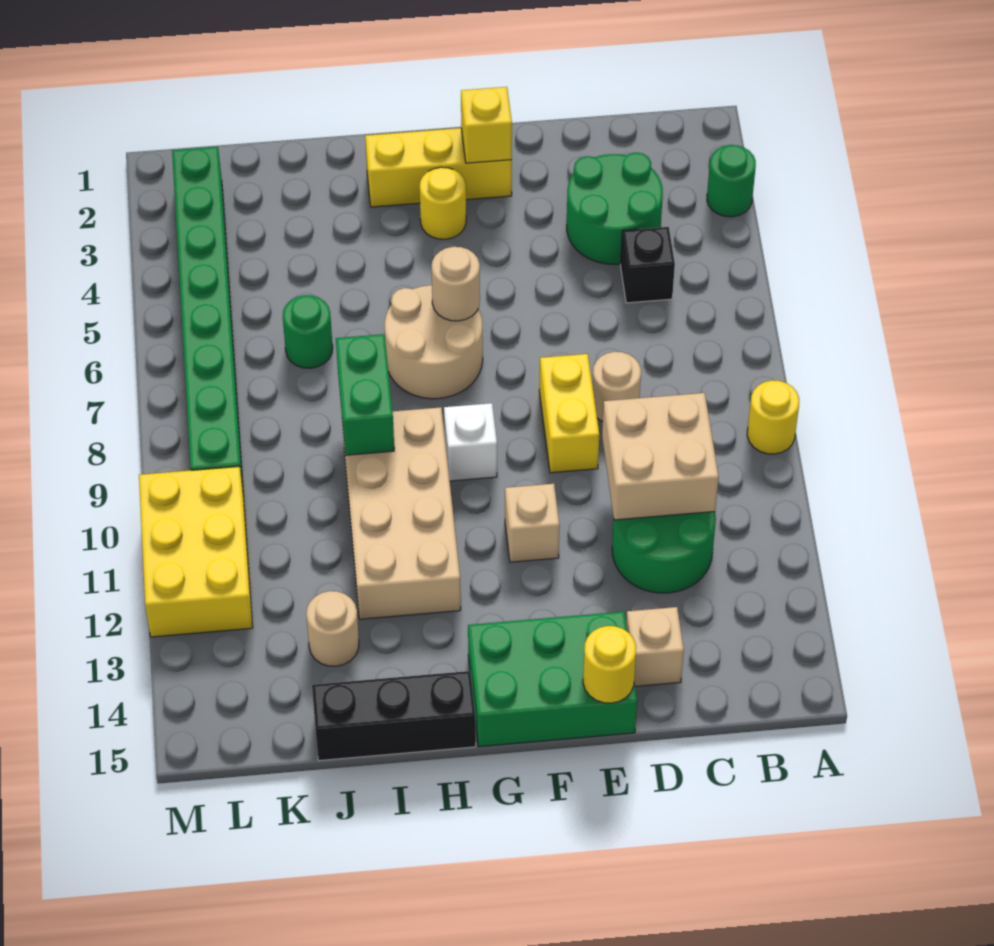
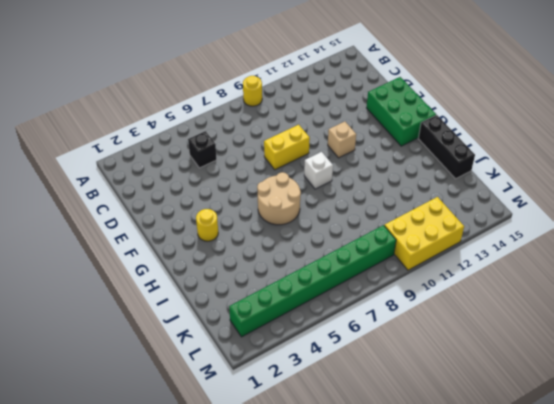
none -> green 1x1 round brick [707,145,756,217]
none -> green 2x2 round brick [567,153,663,264]
none -> green 2x2 round brick [612,512,716,593]

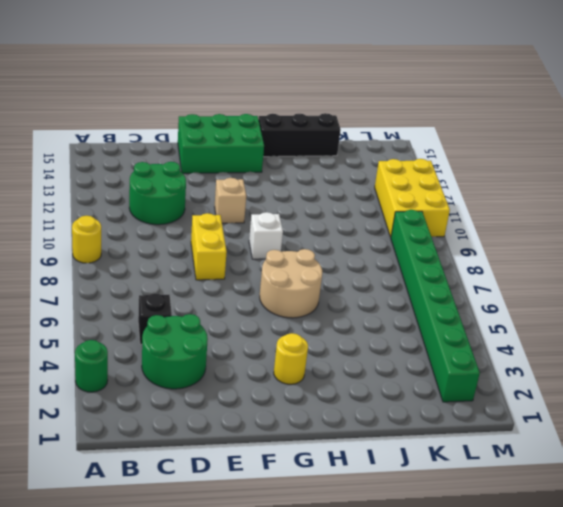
none -> tan 1x1 round brick [593,352,641,422]
none -> tan 1x1 brick [626,607,684,686]
none -> yellow 1x3 brick [365,128,512,207]

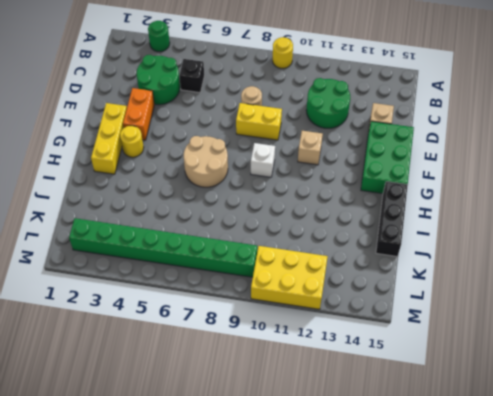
orange 1x2 brick [123,88,154,140] -> none
none -> tan 2x4 brick [342,407,461,619]
none -> green 1x1 round brick [283,295,333,368]
none -> tan 1x1 round brick [306,591,359,666]

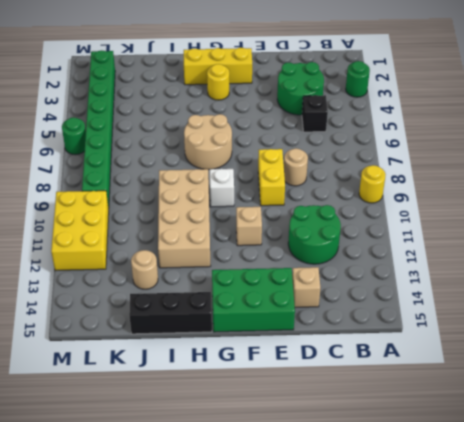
green 1x1 round brick [62,117,86,155] -> green 1x1 round brick moved to [283,295,333,368]
none -> tan 2x2 brick [602,393,719,520]
none -> yellow 1x1 round brick [583,626,636,703]
none -> yellow 1x1 brick [461,87,512,163]

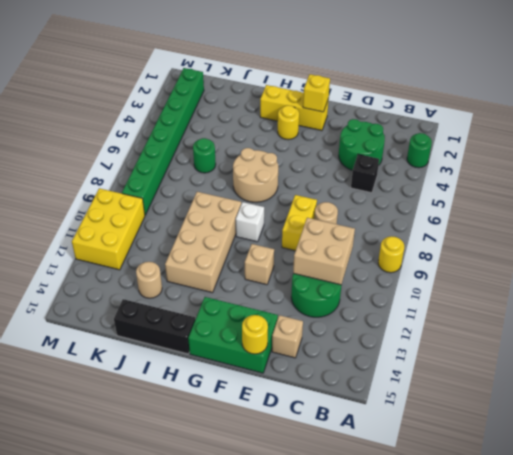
none -> tan 1x1 round brick [431,247,480,321]
none -> green 1x2 brick [336,334,394,455]

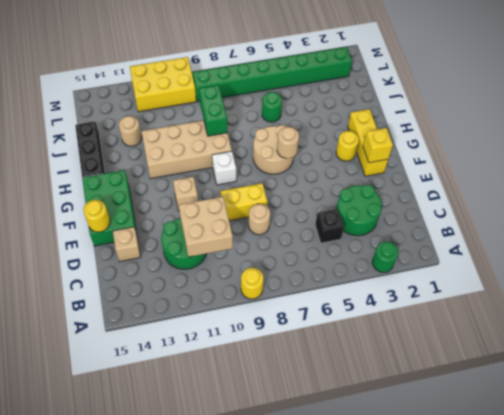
green 1x2 brick [199,85,227,136] -> green 1x2 brick turned to [336,334,394,455]

